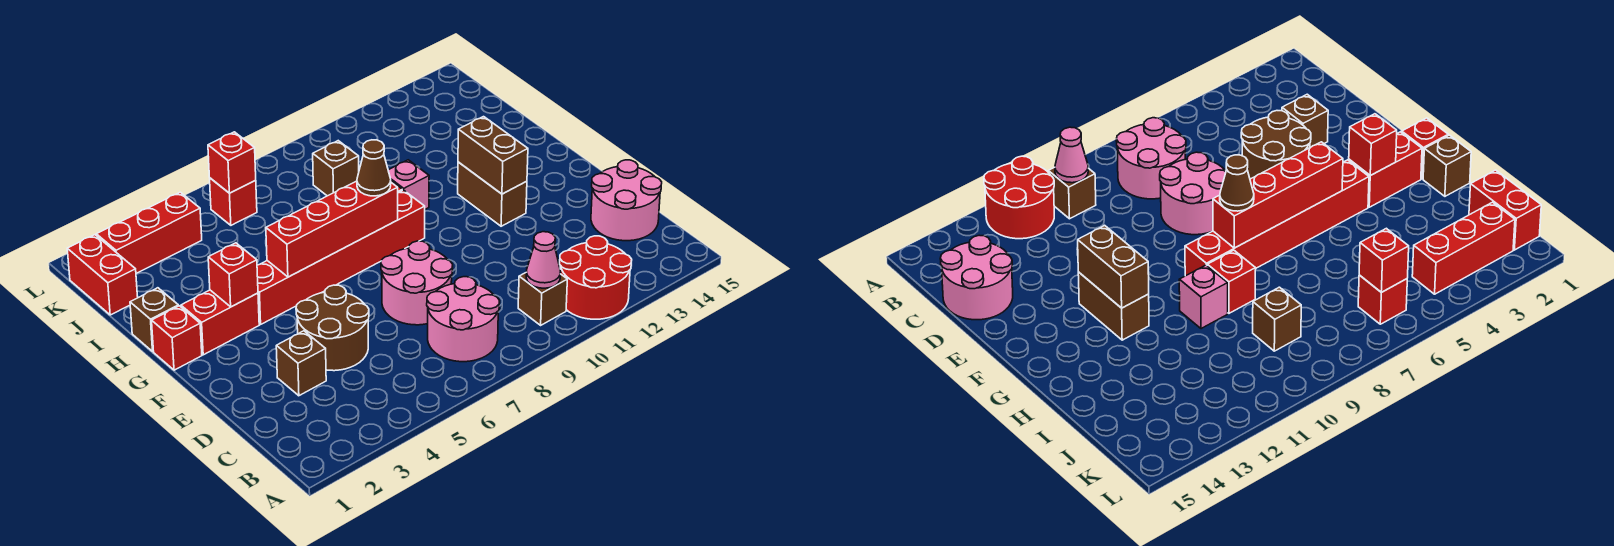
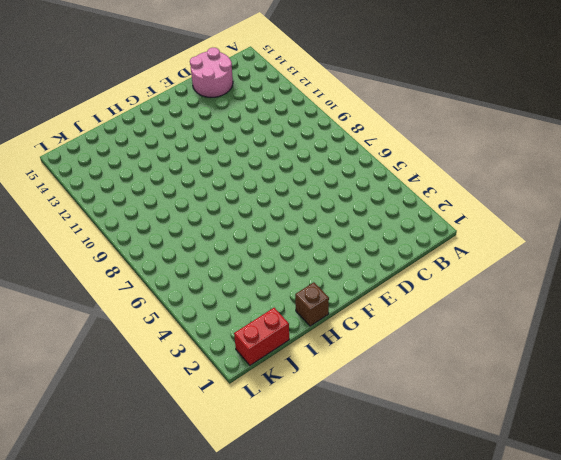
none -> red 2x2 round brick [560,236,632,319]
none -> pink 2x2 round brick [427,277,500,362]
none -> brown 1x1 brick [518,273,567,325]

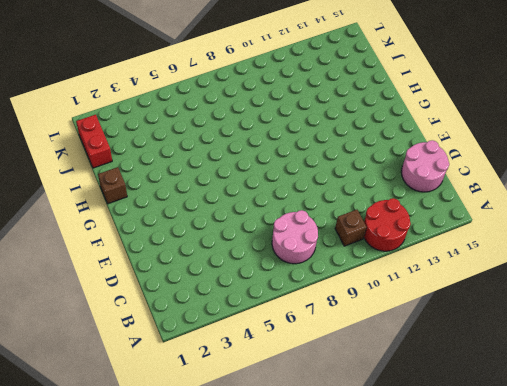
none -> brown 1x1 brick [276,331,326,396]
none -> brown 2x2 round brick [296,285,369,371]
none -> pink 2x2 round brick [381,241,453,325]

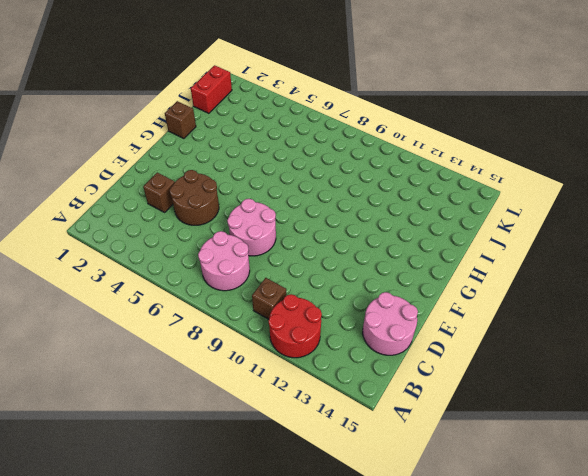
none -> brown 1x2 brick [458,162,527,226]
none -> red 1x1 brick [152,306,202,370]
none -> red 1x2 brick [181,290,259,355]

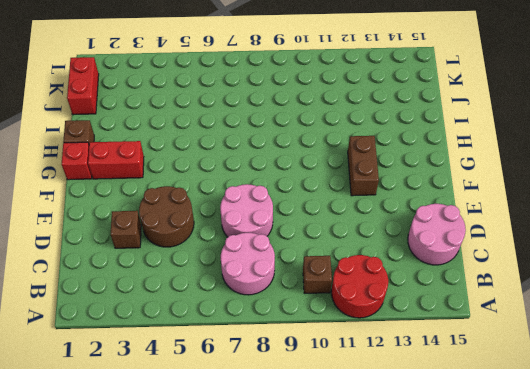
none -> red 1x6 brick [257,190,425,324]
none -> red 1x1 brick [1207,250,1256,313]
none -> pink 1x1 brick [388,160,429,209]

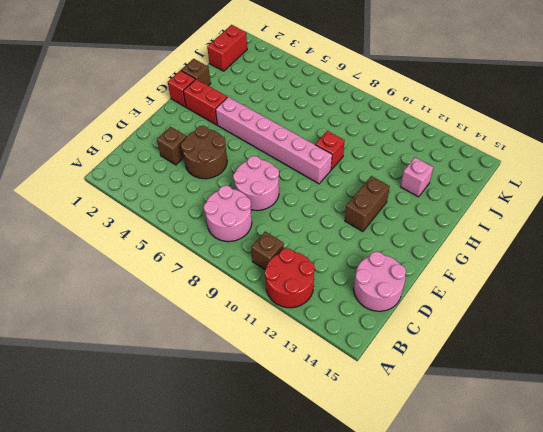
pink 1x6 brick [216,97,332,184] -> red 1x6 brick [257,190,425,324]
pink 1x1 brick [400,157,433,197] -> pink 1x1 brick moved to [388,160,429,209]
none -> brown 1x1 brick [313,141,359,196]
none -> red 1x3 brick [96,192,202,273]
none -> red 1x1 brick [210,178,257,225]

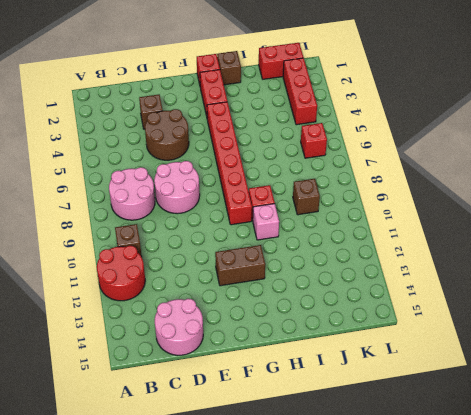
none -> pink 1x1 cone [526,232,561,288]
none -> brown 1x2 brick [458,117,528,194]
none -> red 1x1 brick [208,243,258,307]

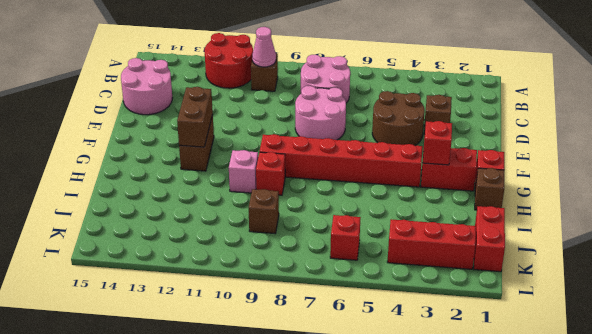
none -> red 1x4 brick [266,181,398,277]
none -> red 1x1 brick [208,132,256,193]
none -> brown 1x1 cone [357,140,391,196]

